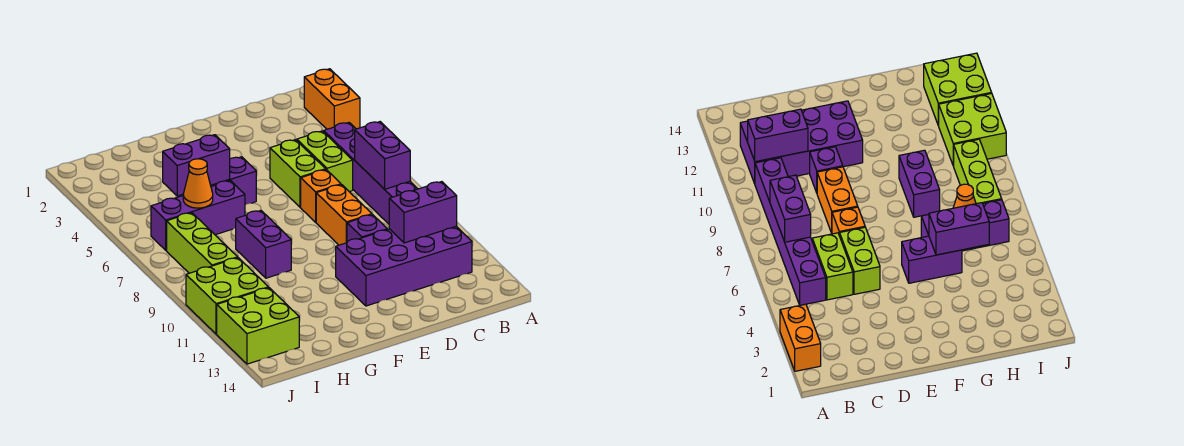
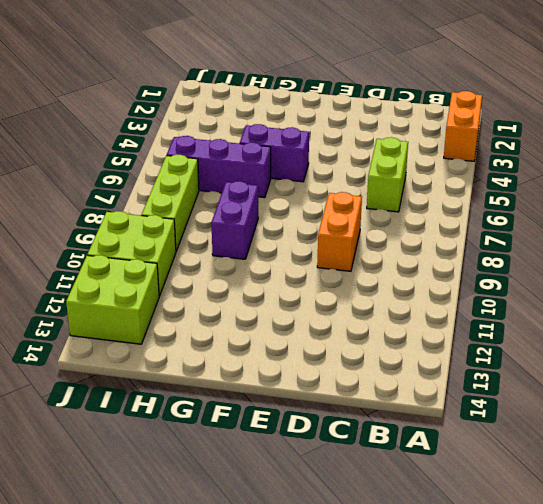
none -> purple 1x6 brick [324,123,417,224]
none -> purple 2x4 brick [336,226,472,306]
none -> lime 1x2 brick [270,140,326,207]

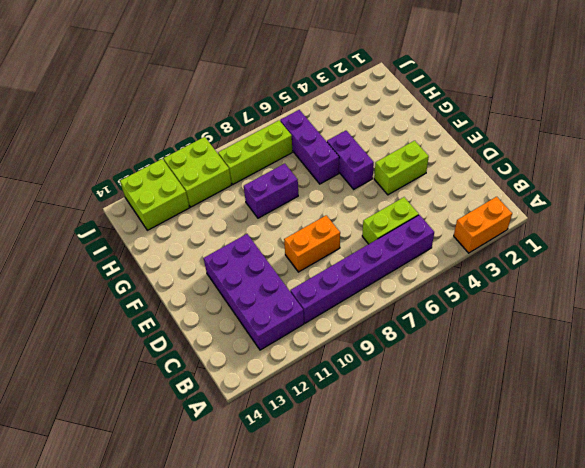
lime 1x2 brick [374,141,429,195] -> lime 1x2 brick moved to [270,140,326,207]
none -> orange 1x1 brick [301,170,341,222]
none -> purple 1x1 brick [347,215,387,242]
none -> purple 1x2 brick [355,122,410,189]

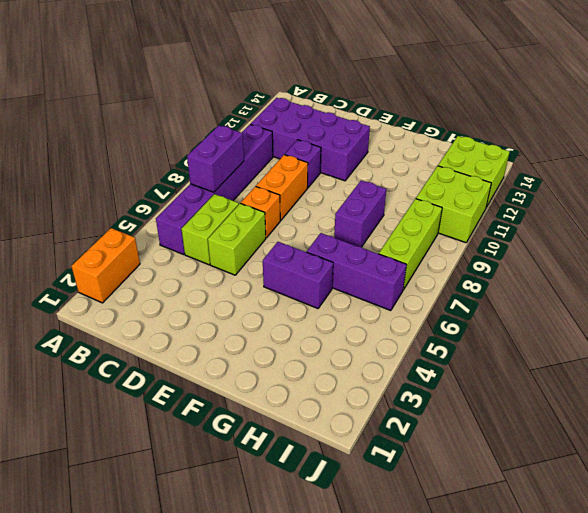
none -> purple 1x2 brick [389,182,457,243]
none -> purple 1x2 brick [163,135,230,196]
none -> orange 1x1 cone [183,159,213,208]

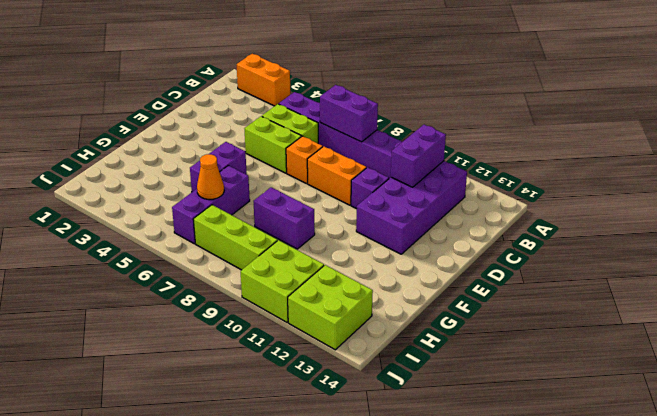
none -> purple 1x2 brick [163,135,230,196]

